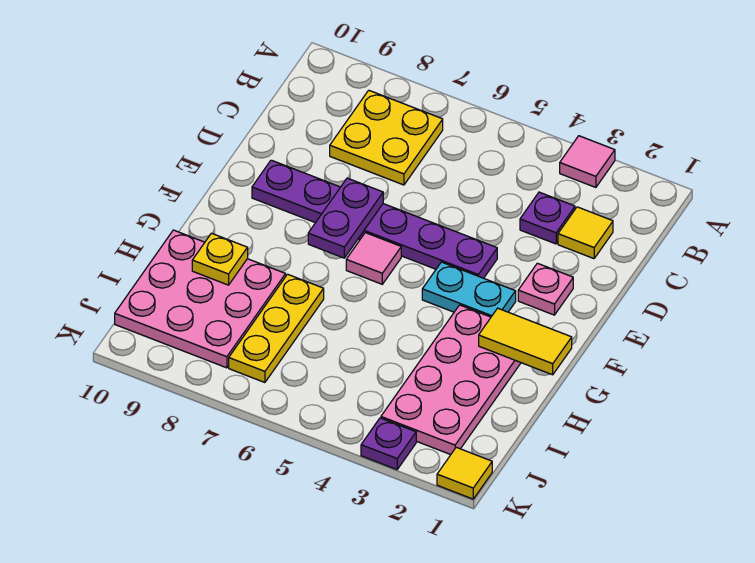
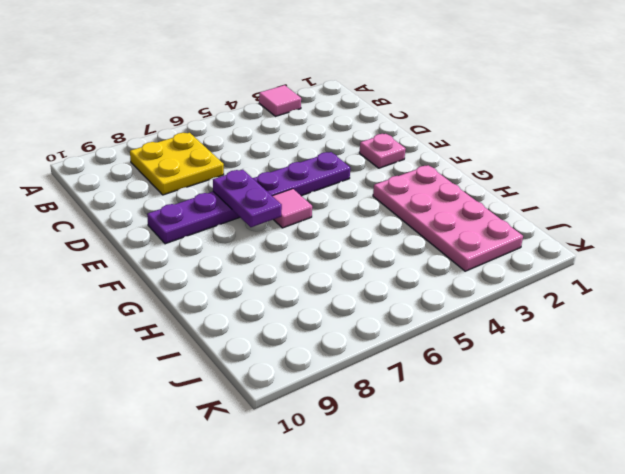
none -> yellow 1x1 tile [558,207,613,259]
none -> purple 1x1 plate [520,192,575,244]
none -> cyan 1x2 plate [422,262,516,317]

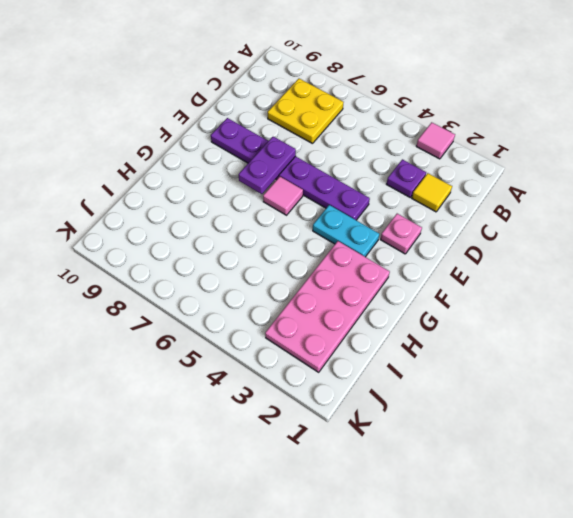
none -> yellow 1x3 plate [229,274,324,383]
none -> pink 3x3 plate [115,230,286,368]
none -> yellow 1x1 tile [437,447,492,499]

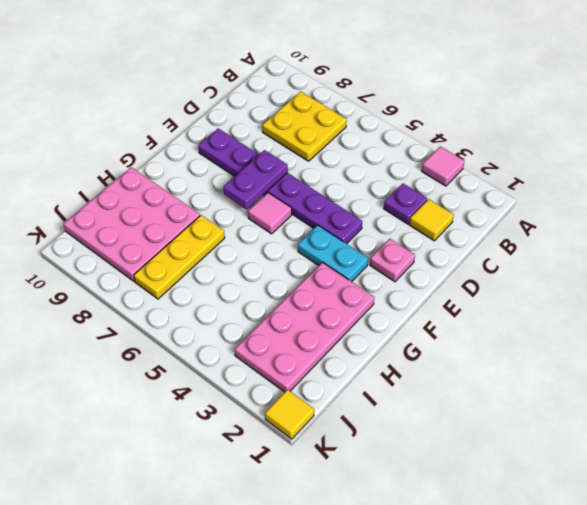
none -> purple 1x1 plate [361,418,416,470]
none -> yellow 1x2 tile [479,308,572,375]
none -> yellow 1x1 plate [192,233,248,285]

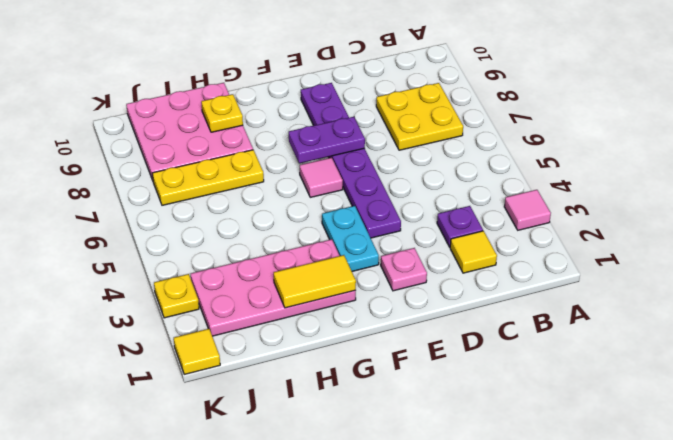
yellow 1x2 tile [274,255,356,308] -> yellow 1x2 tile turned to [479,308,572,375]
yellow 1x1 plate [154,274,199,318] -> purple 1x1 plate [361,418,416,470]

